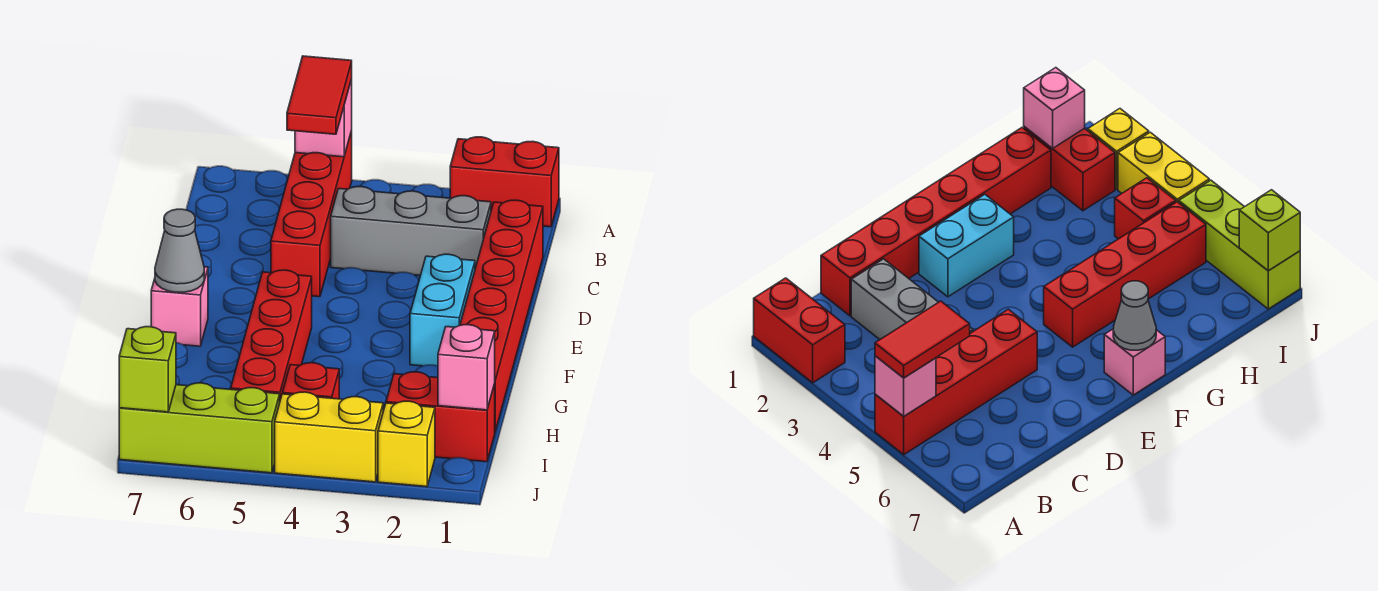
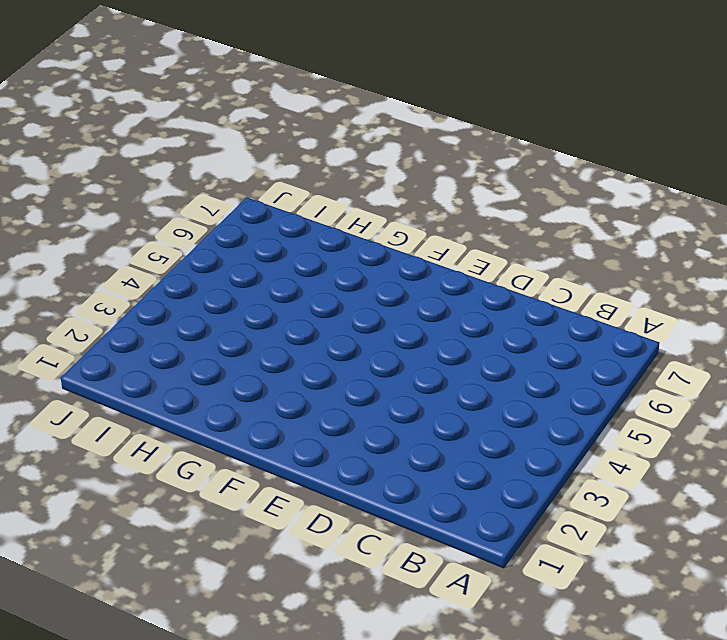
none -> red 1x2 brick [450,137,559,227]
none -> red 1x4 brick [271,131,352,297]
none -> red 1x6 brick [460,200,543,431]

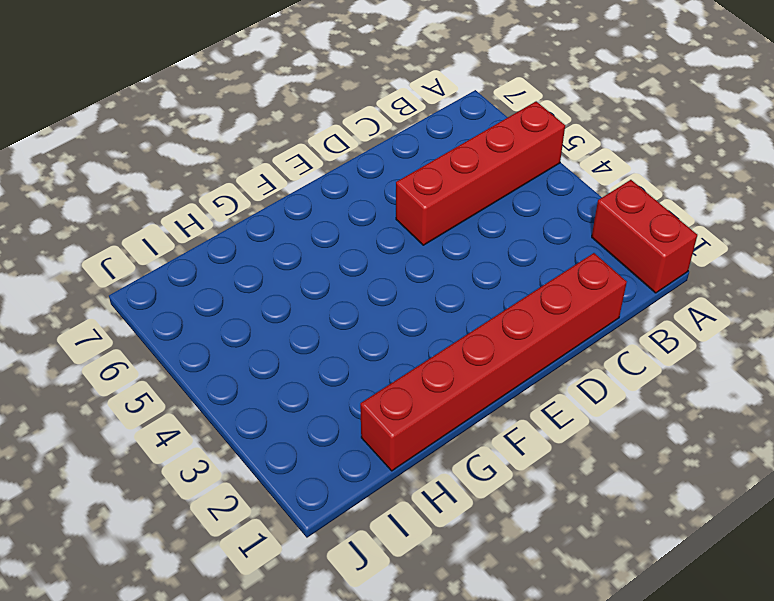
none -> grey 1x3 brick [331,187,491,275]
none -> cyan 1x2 brick [410,254,475,366]
none -> red 1x4 brick [231,270,312,400]

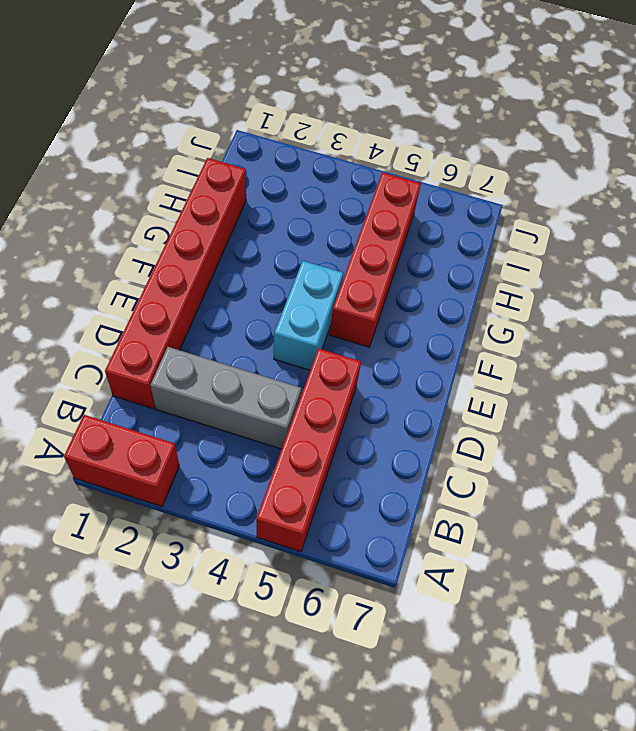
cyan 1x2 brick [274,261,343,370] -> cyan 1x2 brick moved to [410,254,475,366]
none -> pink 1x1 brick [151,267,208,346]
none -> red 1x2 brick [386,372,495,462]
none -> red 1x1 brick [283,363,339,399]

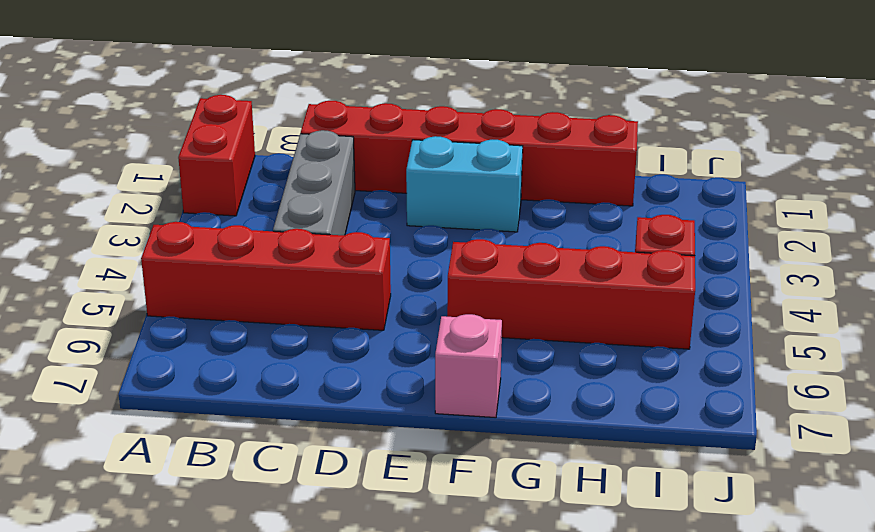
none -> red 1x2 brick [386,372,495,462]
none -> yellow 1x1 brick [378,401,435,487]
none -> yellow 1x2 brick [275,392,383,482]

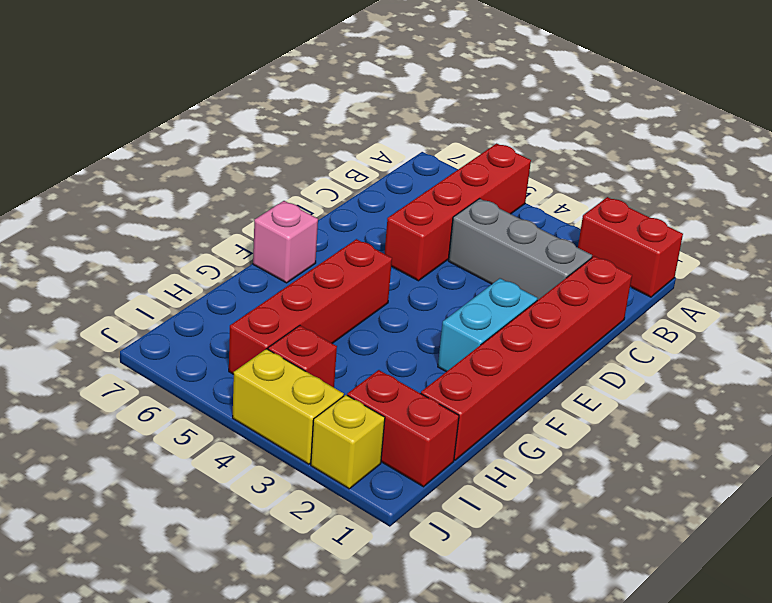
none -> lime 1x3 brick [119,383,280,473]
none -> pink 1x1 brick [295,79,352,157]
none -> grey 1x1 cone [155,209,204,292]

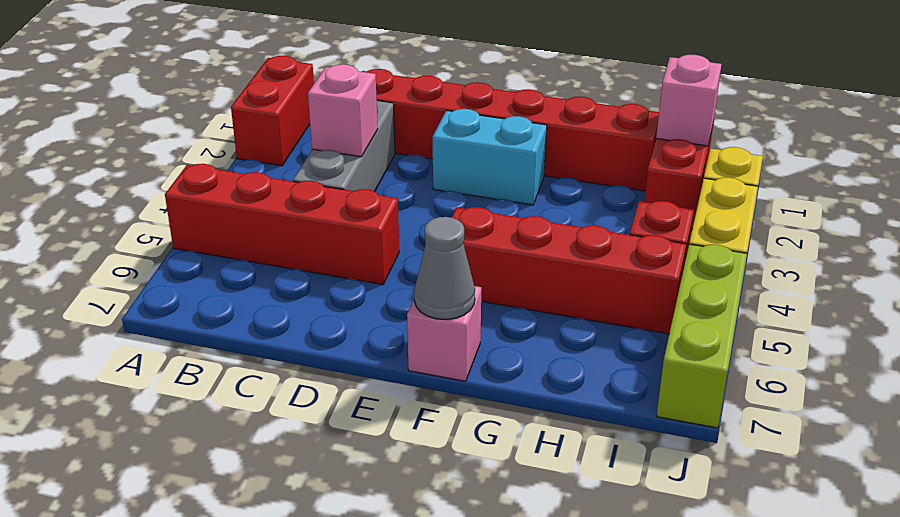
pink 1x1 brick [308,64,378,157] -> pink 1x1 brick moved to [295,79,352,157]
none -> lime 1x1 brick [119,327,176,412]
none -> red 1x2 tile [287,56,352,134]

